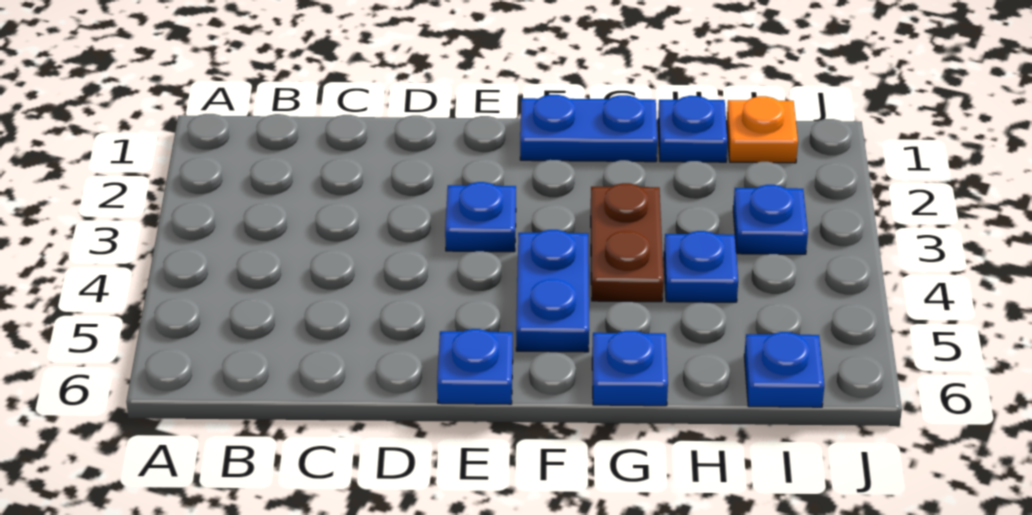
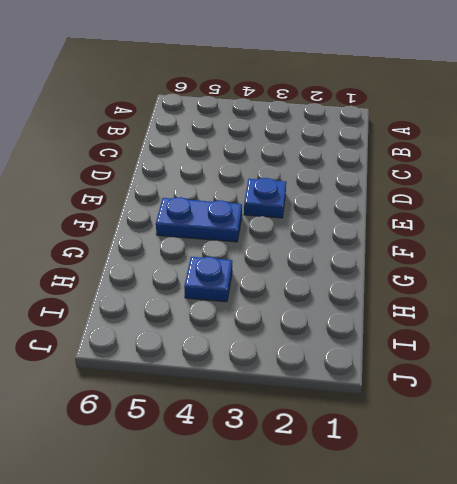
none -> blue 1x1 plate [437,329,513,404]
none -> blue 1x2 plate [520,95,657,162]

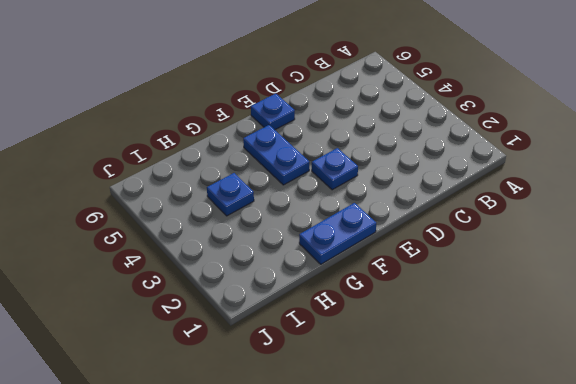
none -> brown 1x2 plate [591,183,663,302]
none -> blue 1x1 plate [592,331,668,406]

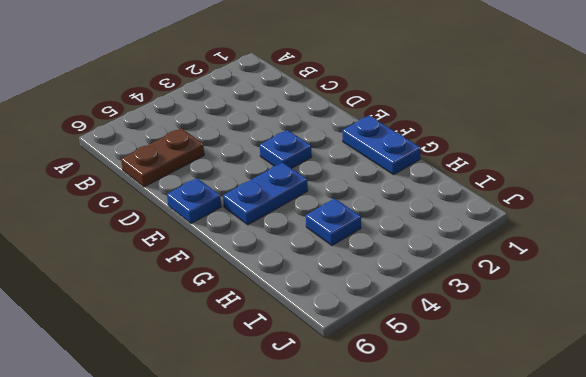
brown 1x2 plate [121,128,204,187] -> brown 1x2 plate moved to [591,183,663,302]
none -> blue 1x1 plate [592,331,668,406]
none -> blue 1x1 plate [658,96,728,162]

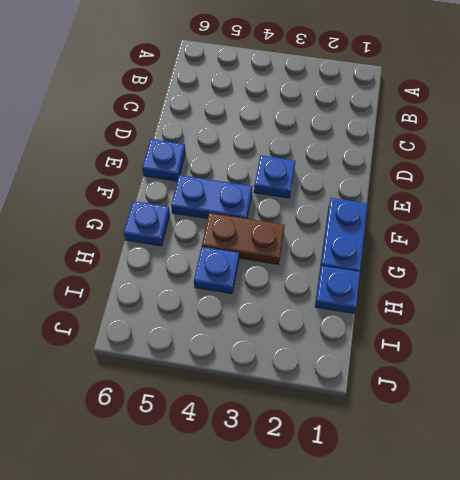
none -> orange 1x1 plate [726,96,798,163]
none -> blue 1x1 plate [733,185,808,254]

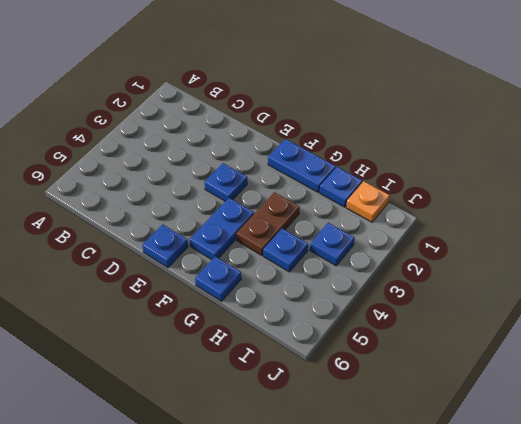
none -> blue 1x1 plate [744,332,824,407]

